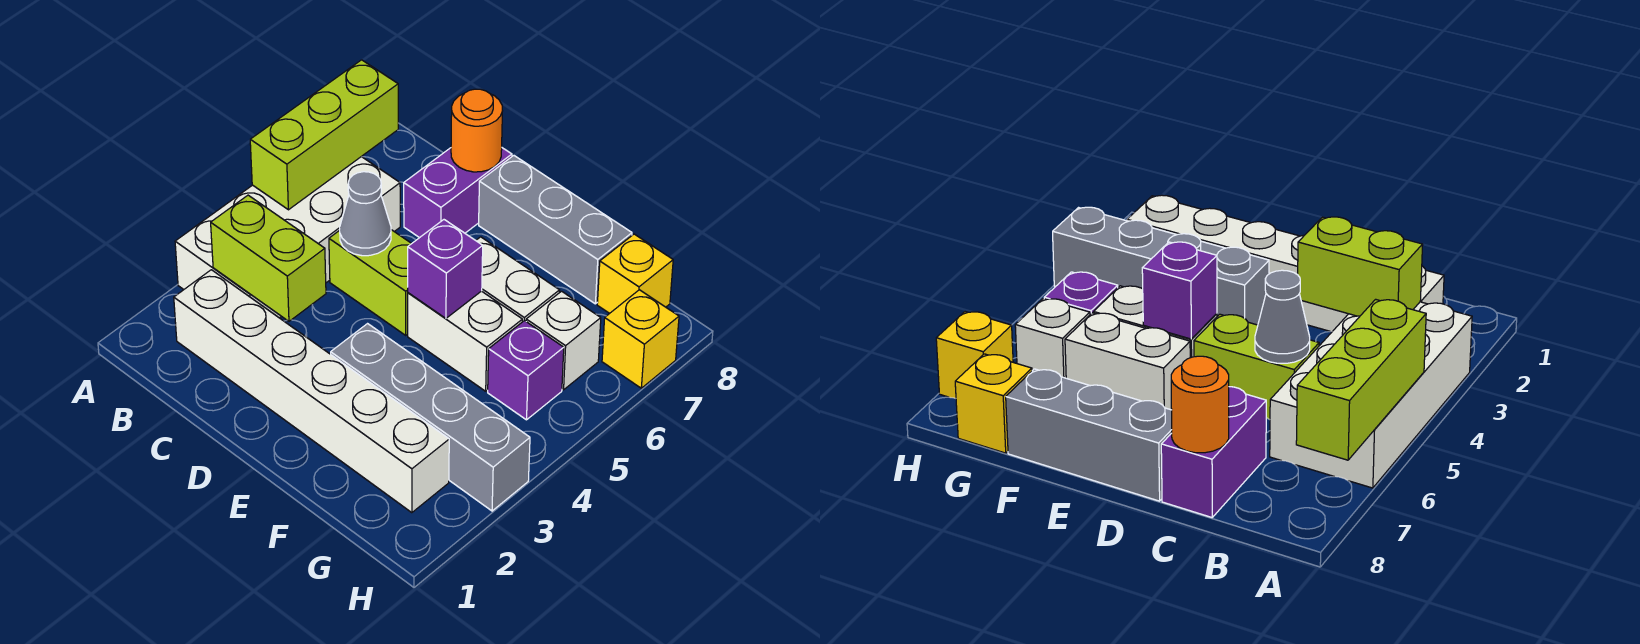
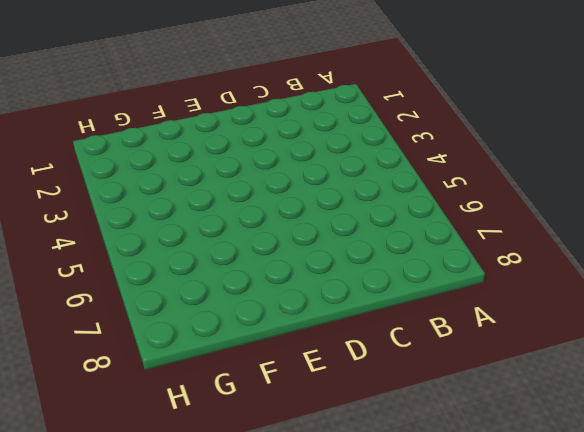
none -> white 2x4 brick [175,157,400,318]
none -> white 1x6 brick [174,270,449,513]
none -> lime 1x2 brick [329,230,411,335]

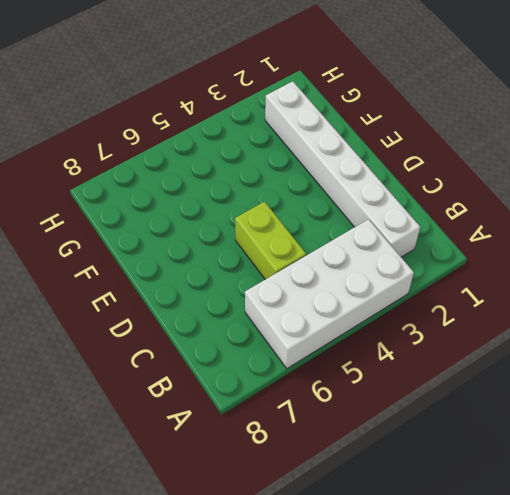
none -> purple 1x2 brick [404,148,512,238]
none -> grey 1x3 brick [479,156,632,304]
none -> grey 1x4 brick [331,324,530,511]

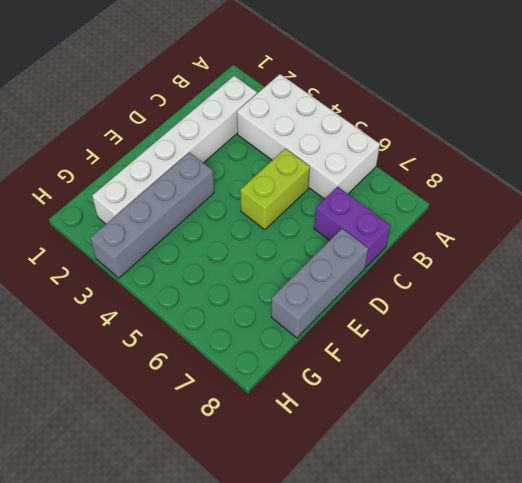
none -> white 1x2 brick [408,291,522,391]
none -> white 1x2 brick [476,237,560,322]
none -> purple 1x1 brick [488,320,564,420]

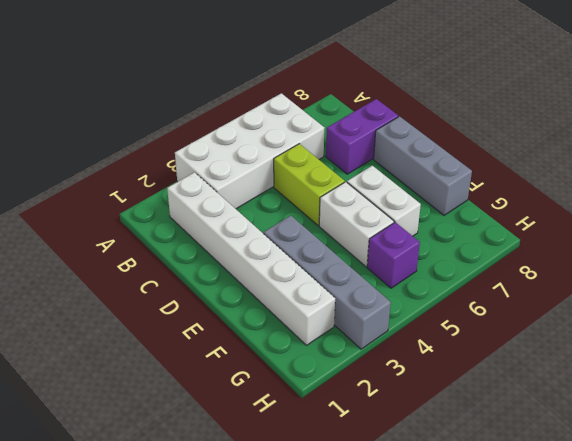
none -> white 1x1 brick [526,291,601,390]
none -> yellow 1x1 brick [597,234,673,313]
none -> yellow 1x1 brick [602,290,679,388]

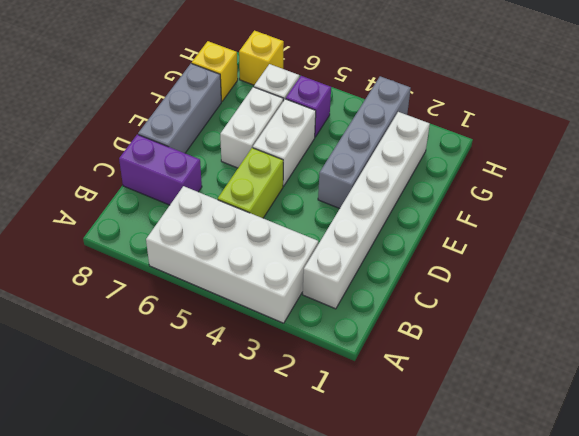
none -> lime 1x3 brick [250,60,398,210]
none -> lime 1x2 brick [211,195,326,321]
none -> grey 1x1 cone [340,172,391,256]

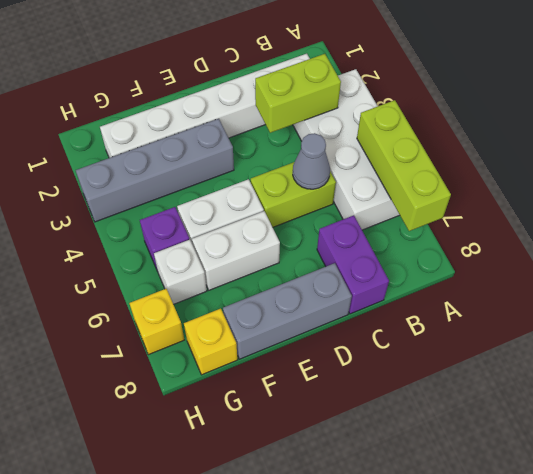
none -> orange 1x1 round brick [451,89,502,172]
none -> purple 1x1 brick [408,220,483,318]

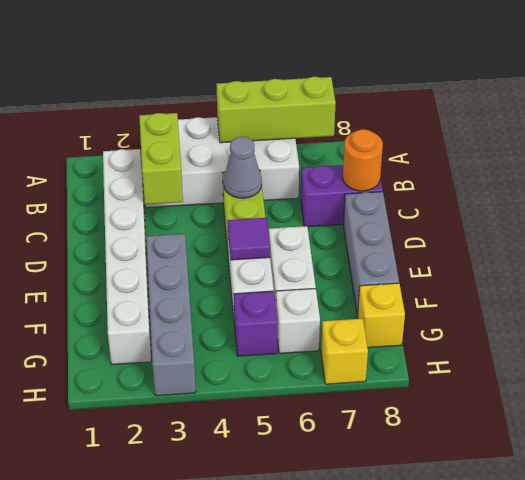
purple 1x1 tile [228,218,270,260] -> purple 1x1 brick [408,220,483,318]

